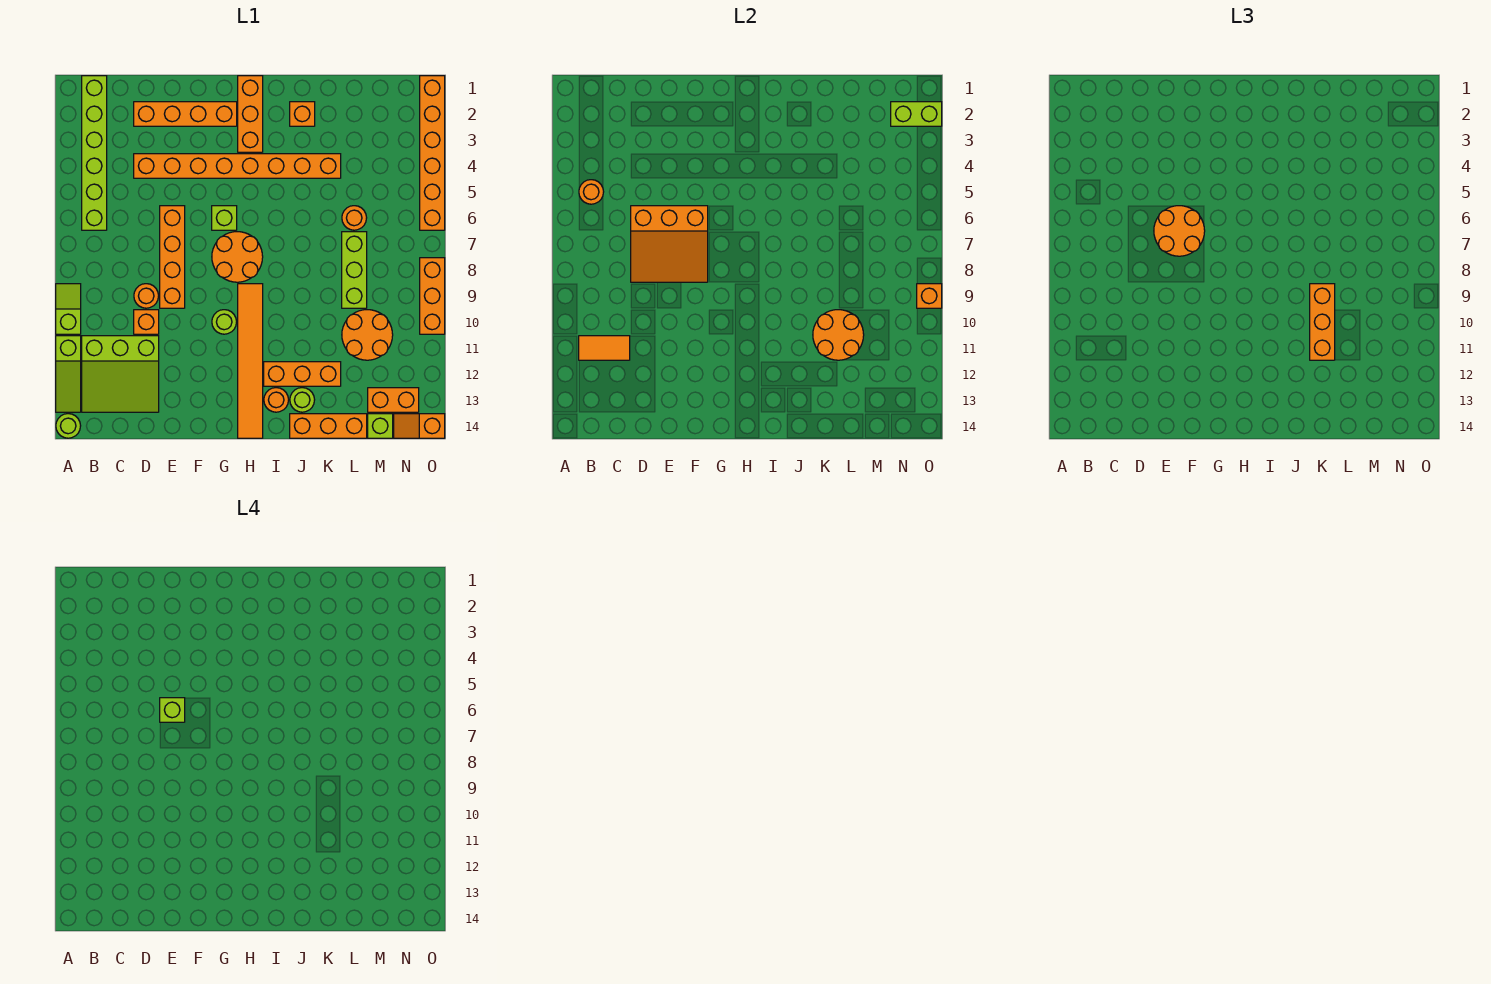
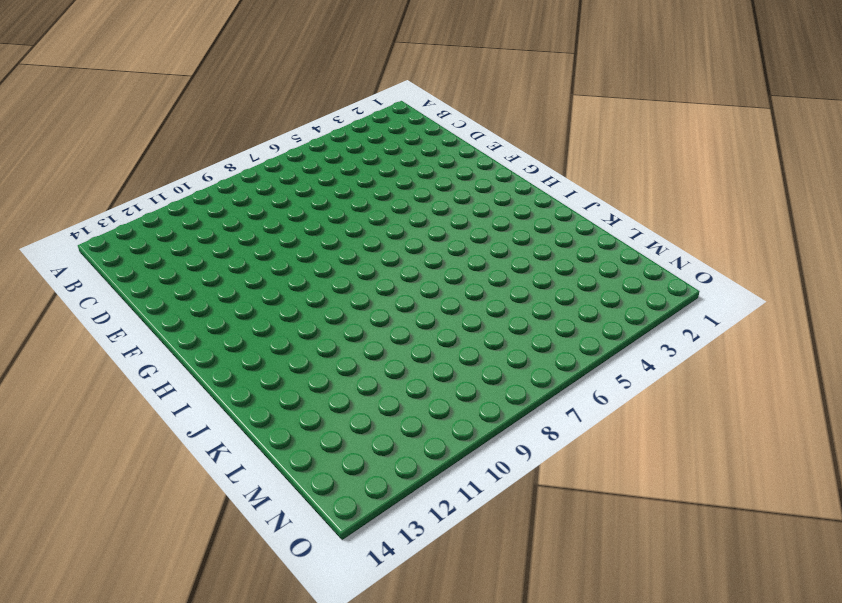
none -> lime 1x2 slope [56,284,81,334]
none -> lime 1x3 slope [56,336,81,412]
none -> lime 1x1 round brick [56,414,81,438]
none -> lime 1x6 brick [82,76,107,230]

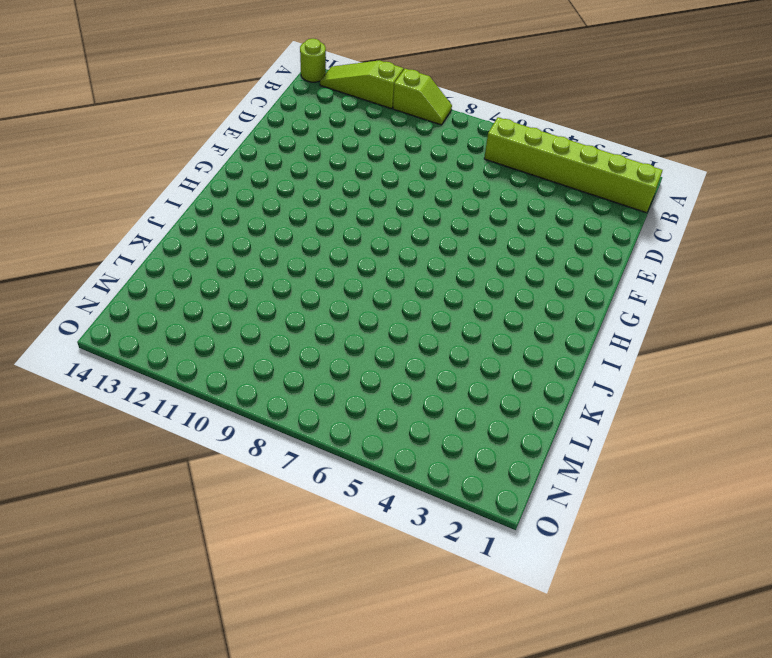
none -> lime 3x3 slope [82,336,159,412]
none -> orange 1x4 brick [134,102,237,126]
none -> orange 1x8 brick [134,154,341,178]
none -> orange 1x1 round brick [134,284,159,308]

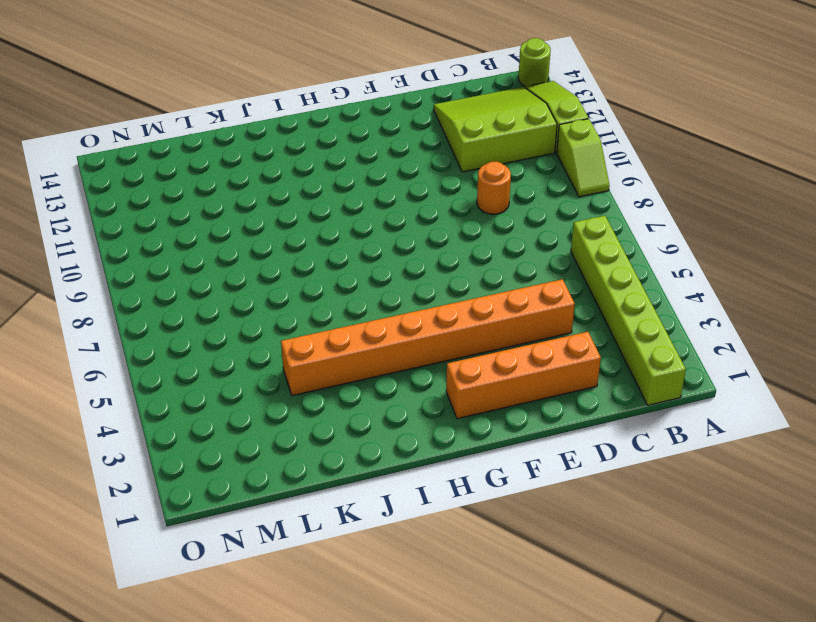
none -> orange 1x1 brick [134,310,159,334]
none -> orange 1x4 brick [160,206,185,308]
none -> lime 1x1 brick [212,206,237,230]
none -> orange 2x2 round brick [212,232,263,282]

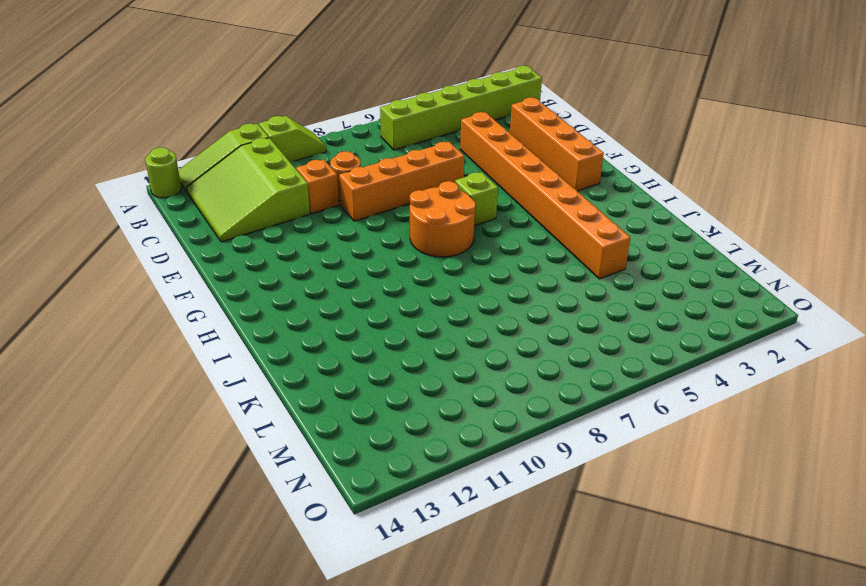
none -> lime 1x1 round brick [212,310,237,334]
none -> orange 1x3 brick [238,76,263,152]
none -> orange 1x6 tile [238,284,263,438]
none -> orange 1x3 brick [264,362,341,386]

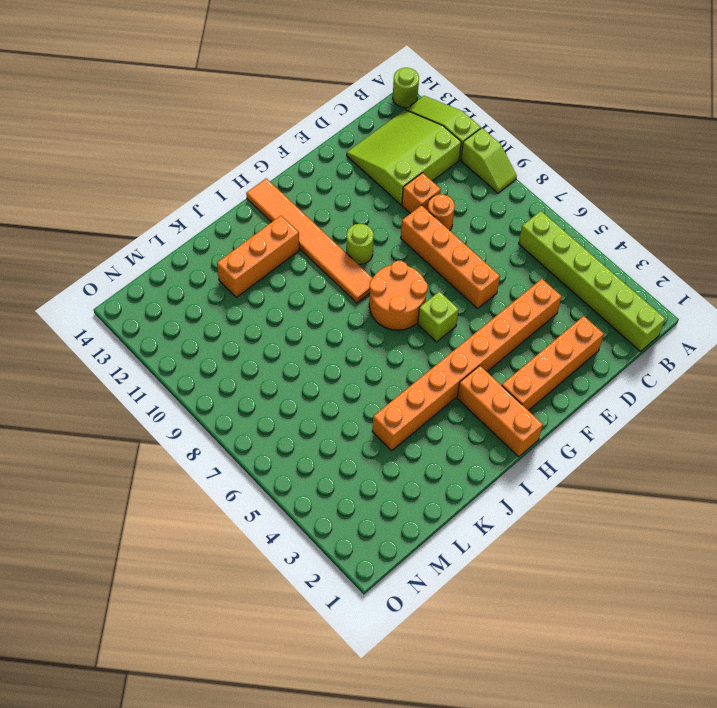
none -> orange 1x1 round brick [264,388,289,412]
none -> orange 1x1 brick [290,102,315,126]
none -> lime 1x1 round brick [290,388,315,412]
none -> orange 1x3 brick [290,414,367,438]

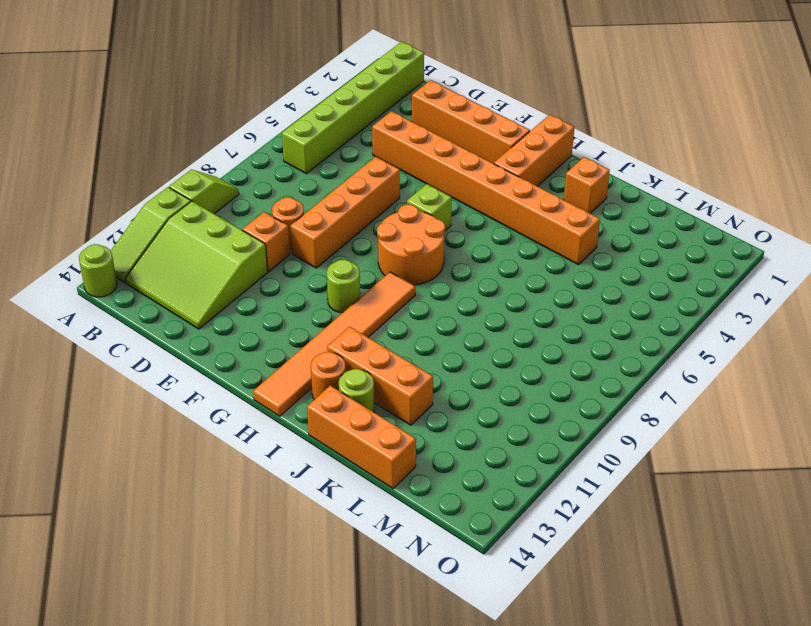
none -> orange 1x1 round brick [342,206,367,230]
none -> lime 1x3 brick [342,232,367,308]
none -> orange 2x2 round brick [342,310,393,360]
none -> orange 1x2 brick [368,388,419,412]

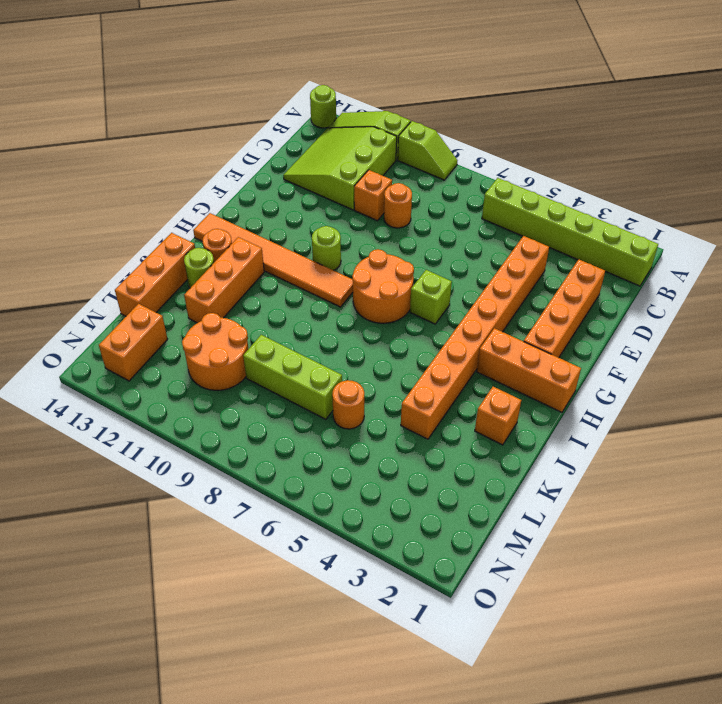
none -> orange 1x4 brick [160,206,185,308]
none -> lime 1x1 brick [368,414,393,438]
none -> orange 1x2 slope [394,414,445,438]
none -> orange 1x6 brick [420,76,445,230]

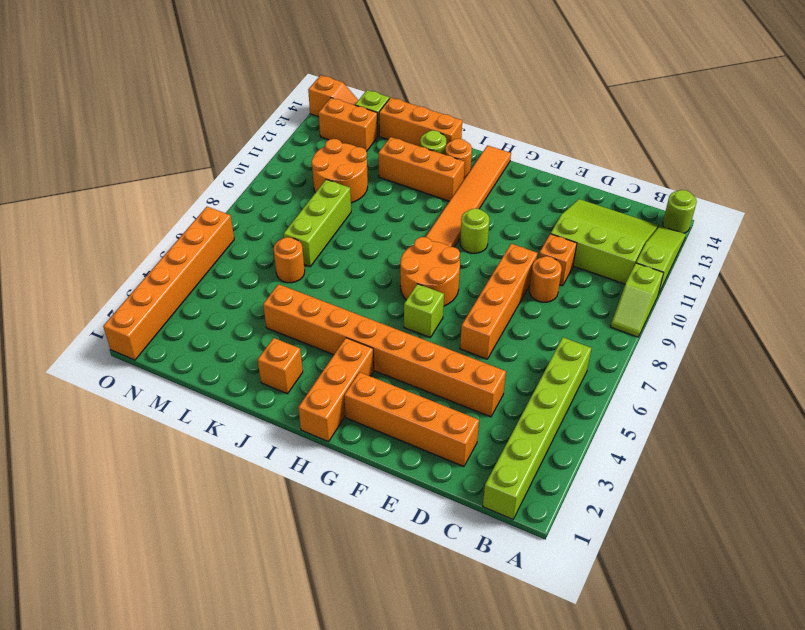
none -> orange 1x3 brick [420,258,445,334]
none -> orange 1x1 round brick [579,180,604,204]
none -> orange 1x2 tile [579,336,630,360]
none -> orange 3x3 slope [631,206,708,282]

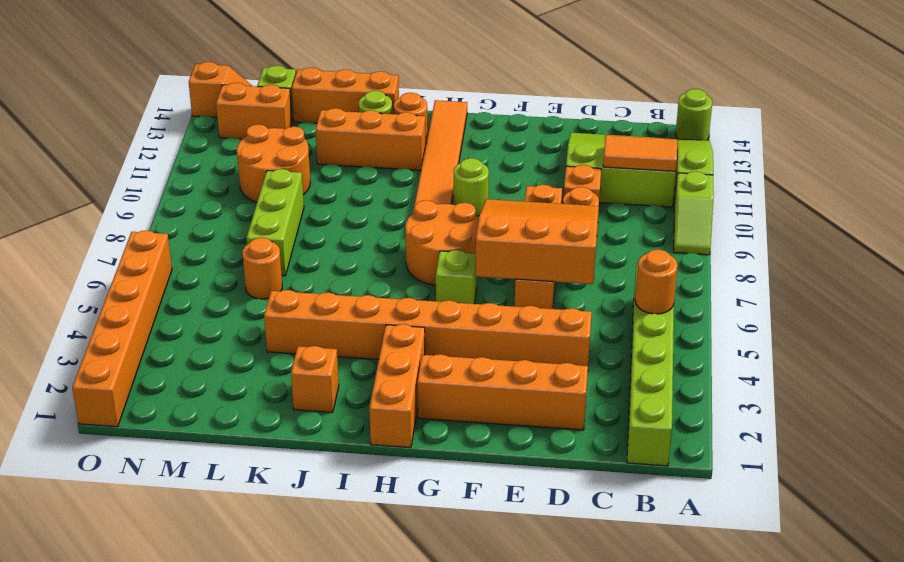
none -> orange 1x3 brick [420,258,445,334]
none -> orange 2x2 round brick [813,310,864,360]
none -> lime 1x2 brick [891,102,942,126]
none -> orange 1x1 brick [917,284,942,308]

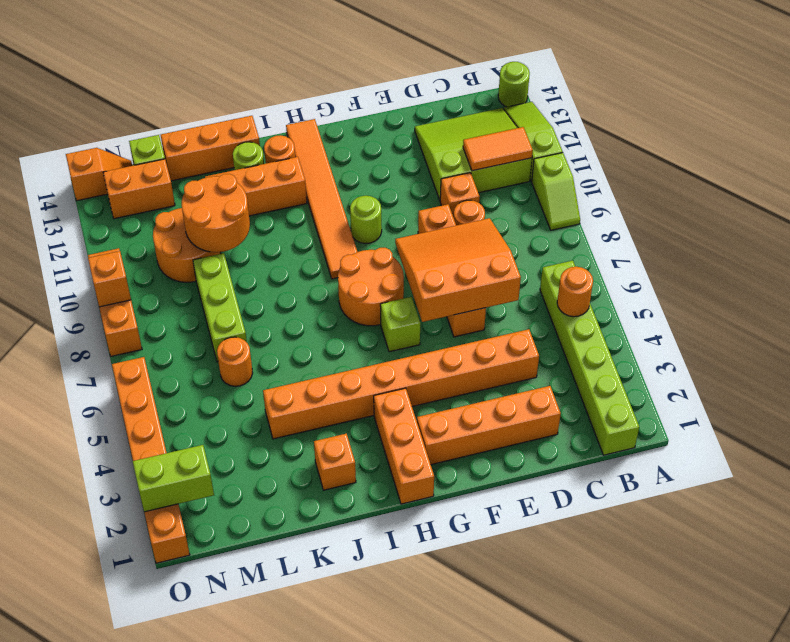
none -> orange 2x2 round brick [1154,206,1205,256]
none -> orange 1x3 brick [1310,284,1335,360]
none -> lime 1x1 brick [160,698,185,722]

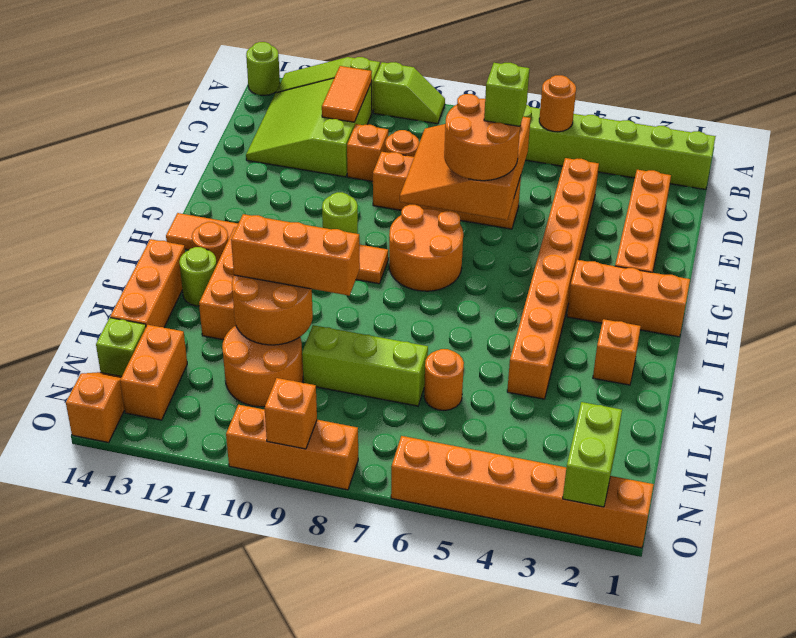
none -> lime 1x1 brick [212,206,237,230]

